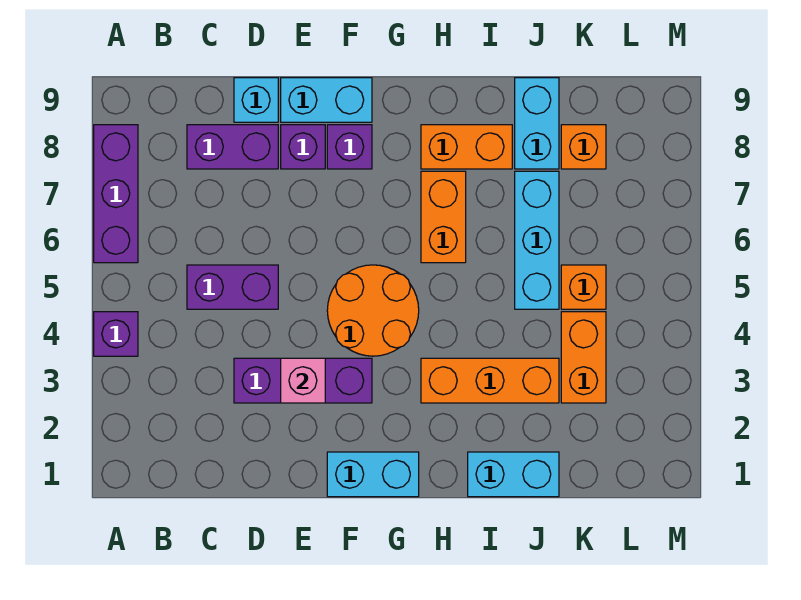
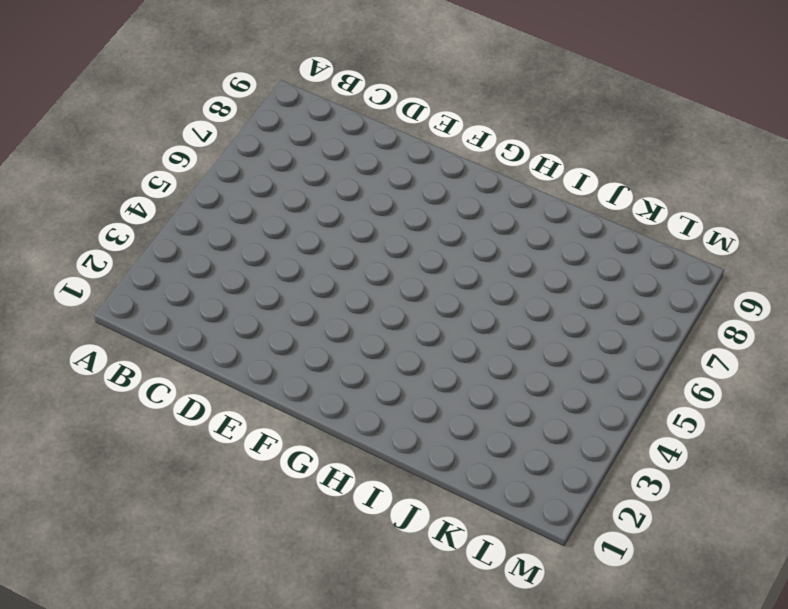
none -> purple 1x1 brick [94,312,138,356]
none -> purple 1x3 brick [94,125,138,263]
none -> purple 1x2 brick [187,265,278,309]

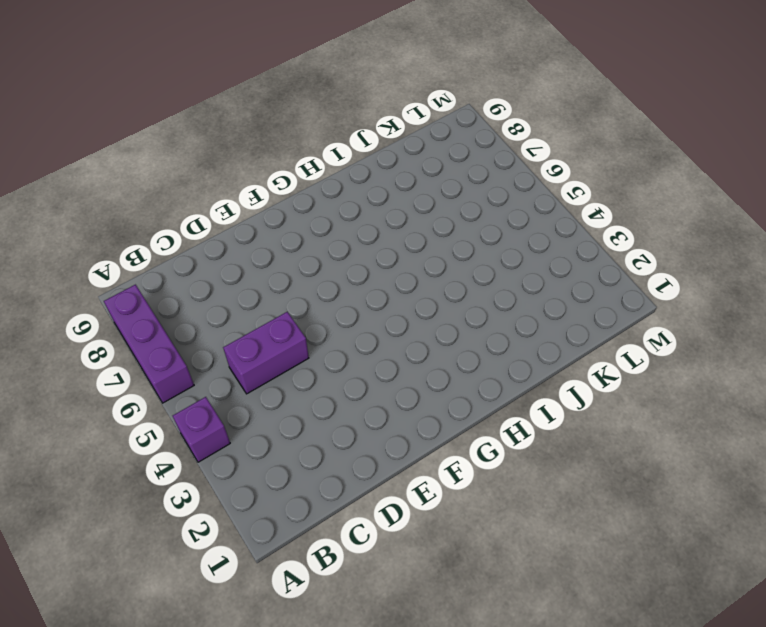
none -> purple 1x2 brick [187,125,278,169]
none -> purple 1x3 brick [234,358,372,403]
none -> cyan 1x1 brick [234,78,278,122]

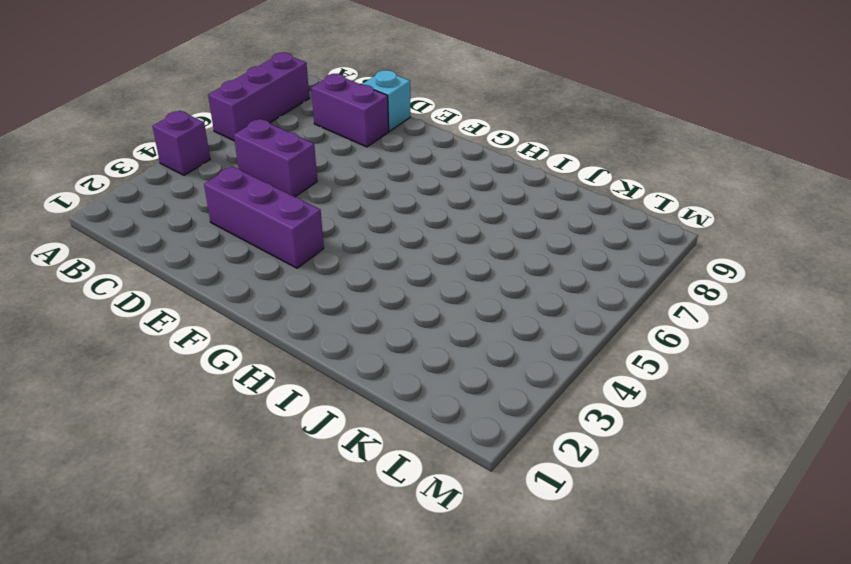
none -> purple 1x1 brick [281,125,325,169]
none -> cyan 1x2 brick [281,78,372,122]
none -> cyan 1x2 brick [327,452,419,497]

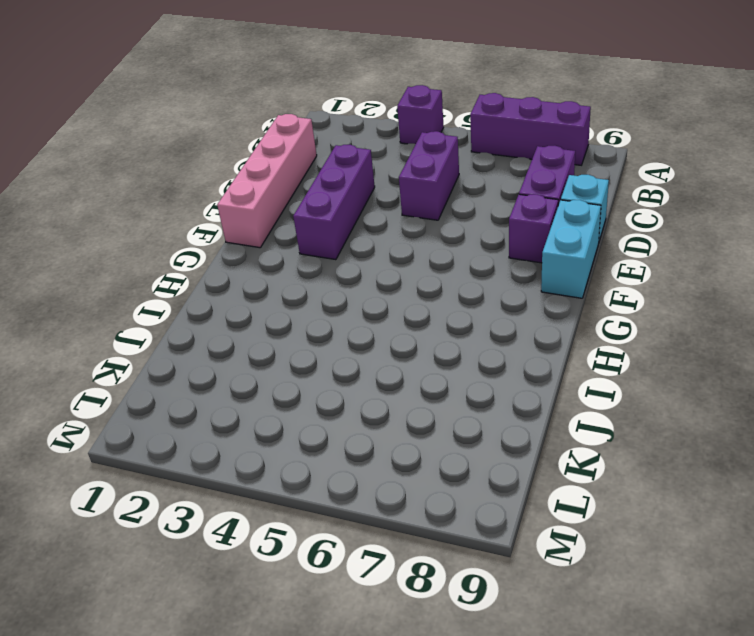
pink 1x4 brick [217,114,317,248] -> cyan 1x2 brick [327,452,419,497]
none -> orange 2x2 round brick [327,265,419,356]
none -> purple 1x1 brick [327,125,372,169]
none -> orange 1x3 brick [421,358,559,403]

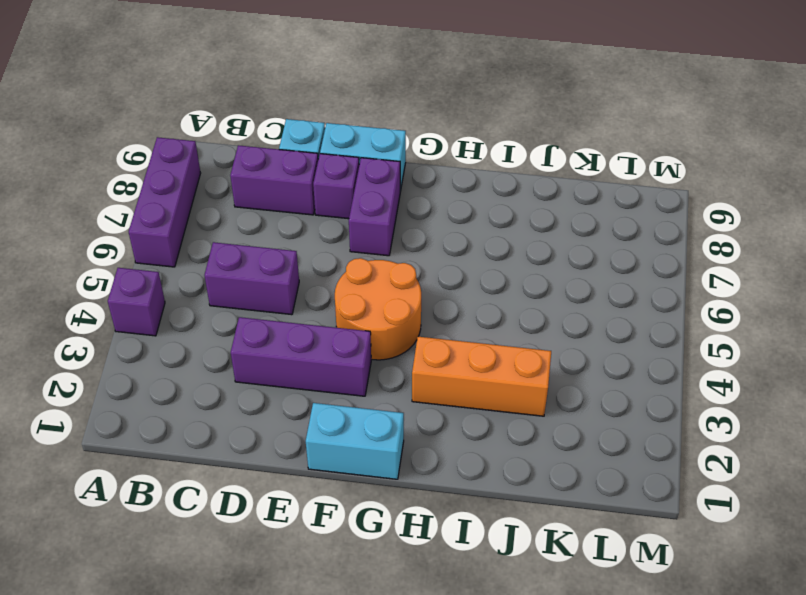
purple 1x2 brick [349,158,400,256] -> purple 1x1 brick [327,125,372,169]
none -> orange 1x2 brick [421,171,466,263]
none -> orange 1x2 brick [421,125,512,169]
none -> cyan 1x2 brick [468,452,559,497]

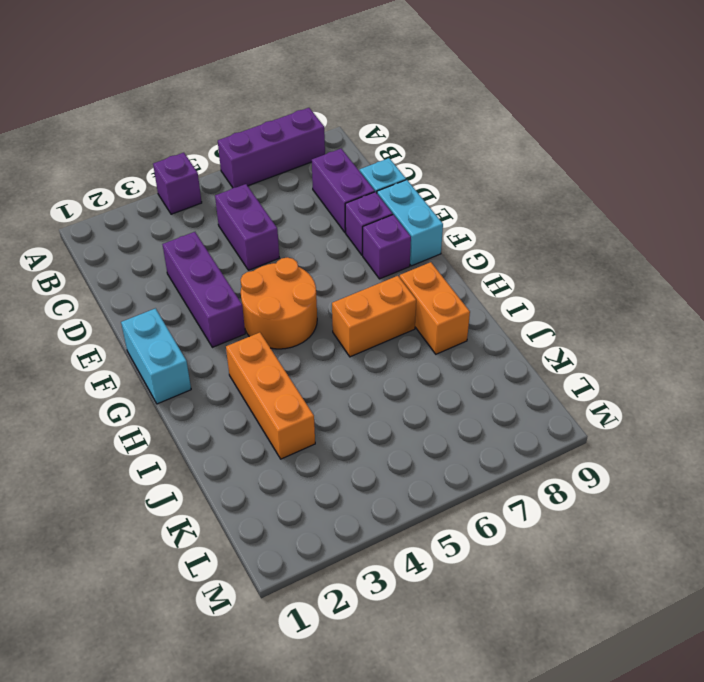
none -> cyan 1x2 brick [468,452,559,497]
none -> cyan 1x3 brick [515,171,559,309]
none -> cyan 1x2 brick [515,78,559,169]

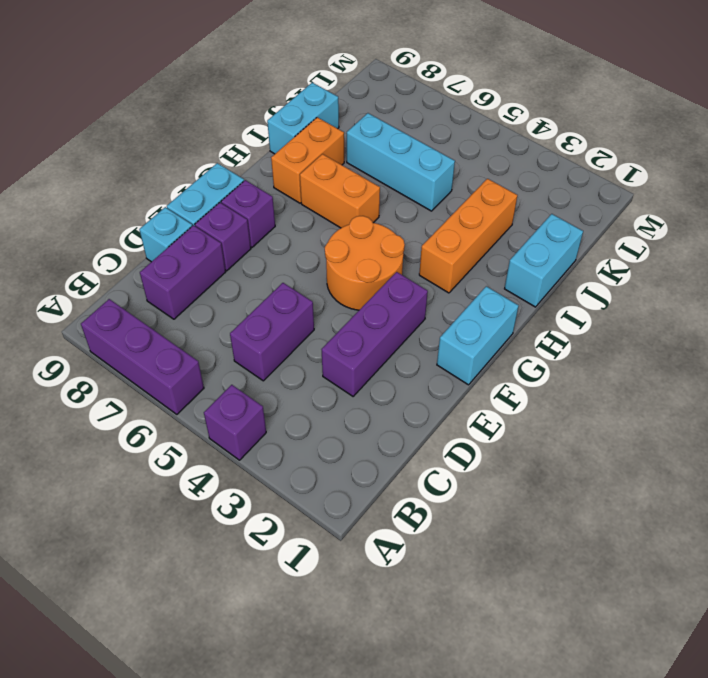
cyan 1x2 brick [267,83,339,154] -> cyan 1x2 brick turned to [515,78,559,169]
none -> orange 1x2 brick [561,312,606,403]
none -> orange 1x1 brick [561,265,606,309]
none -> orange 1x1 brick [561,125,606,169]

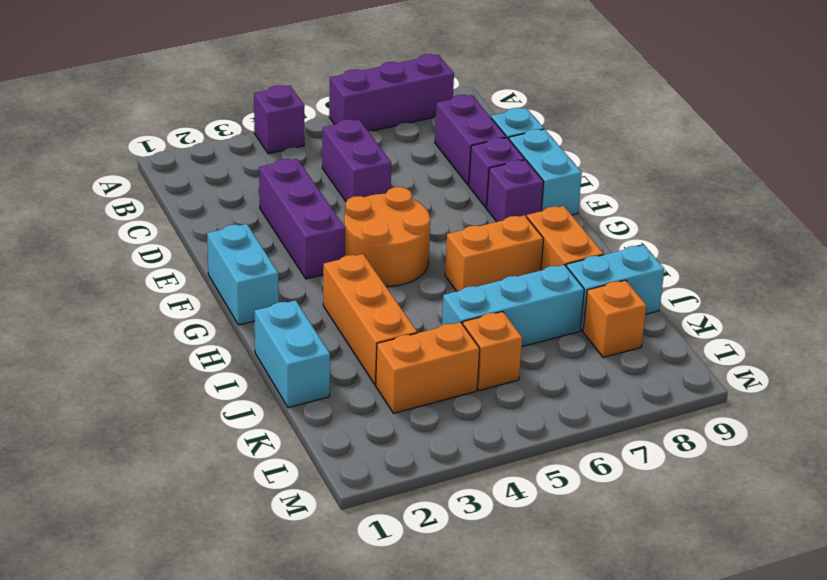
none -> pink 1x1 brick [281,358,325,403]

